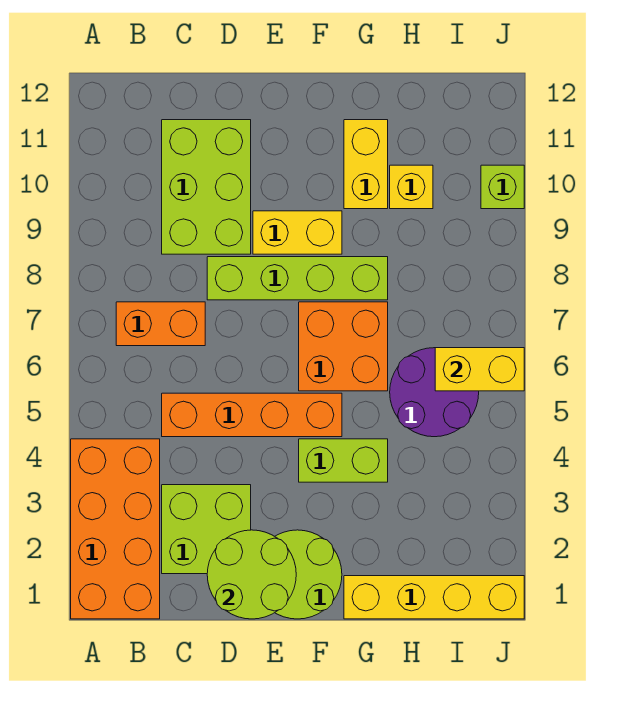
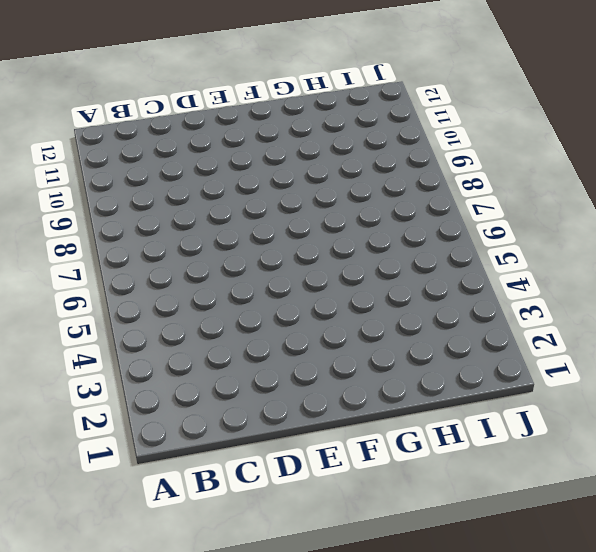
none -> orange 2x4 brick [71,439,160,619]
none -> orange 1x2 brick [116,302,205,346]
none -> lime 2x2 brick [162,485,251,574]

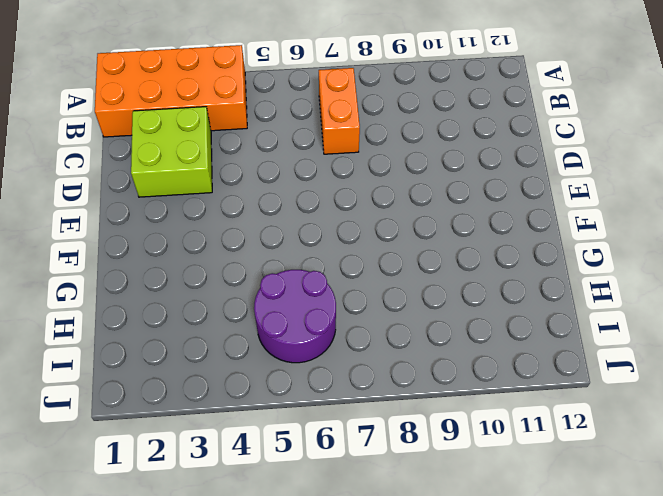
none -> orange 1x4 brick [162,393,342,437]
none -> lime 2x3 brick [162,120,251,254]
none -> lime 1x4 brick [207,257,388,300]

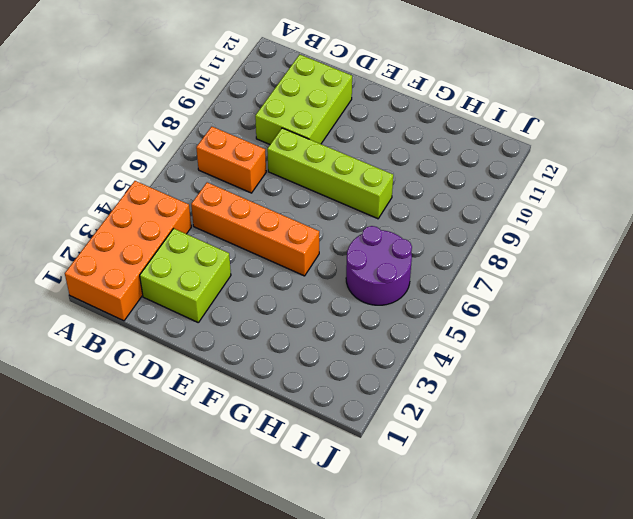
none -> lime 2x2 round brick [275,530,342,619]
none -> yellow 1x2 brick [253,211,342,254]
none -> lime 1x2 brick [299,439,388,482]

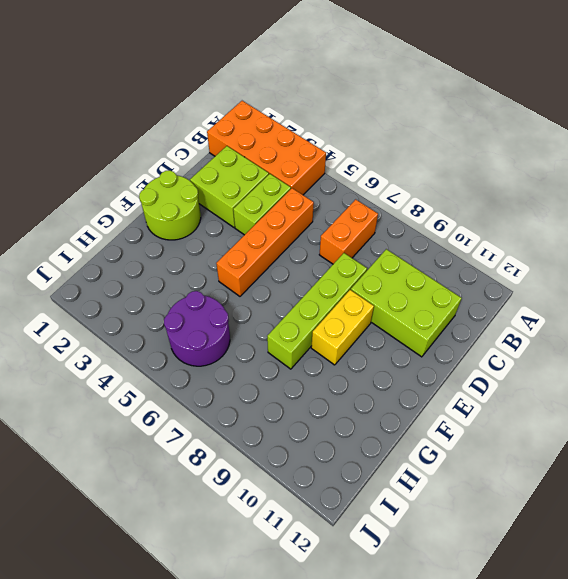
lime 1x2 brick [233,174,291,235] -> lime 1x2 brick moved to [299,439,388,482]
none -> orange 2x2 brick [299,302,388,391]
none -> yellow 1x4 brick [344,576,524,619]
none -> yellow 1x2 brick [344,120,388,209]

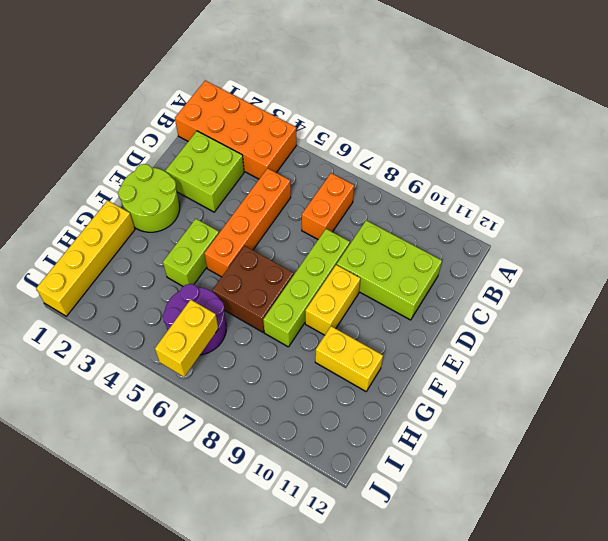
brown 2x2 brick [212,246,294,332] -> orange 2x2 brick [299,302,388,391]
none -> yellow 1x1 brick [390,165,433,209]
none -> lime 1x1 brick [481,165,524,209]
none -> lime 2x2 round brick [207,530,296,619]

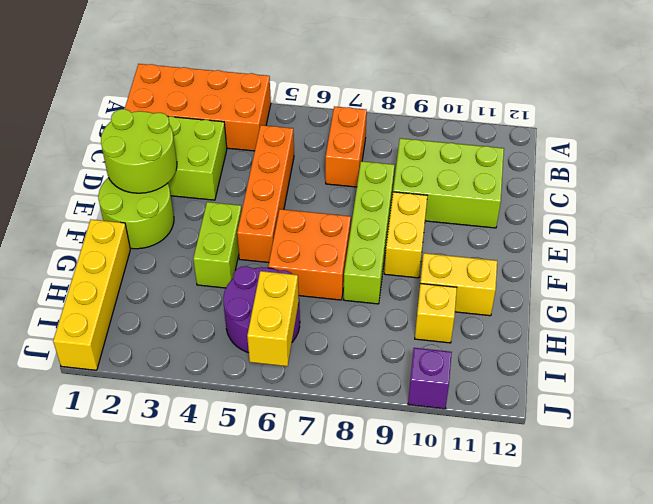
purple 1x1 brick [408,348,452,409] -> lime 1x1 brick [481,165,524,209]

